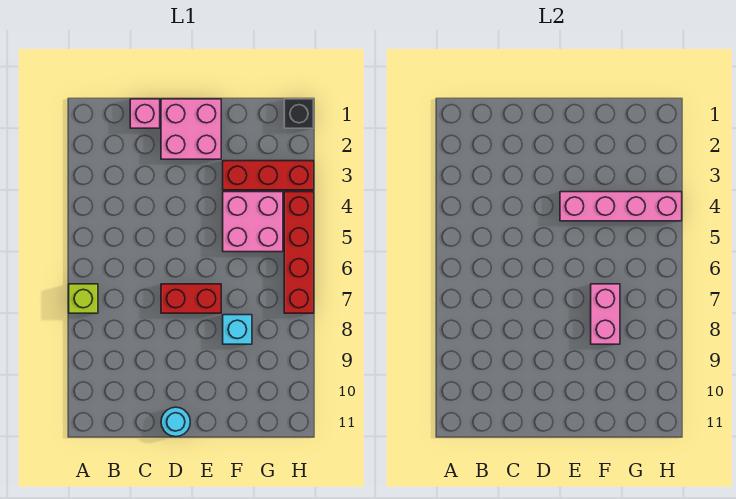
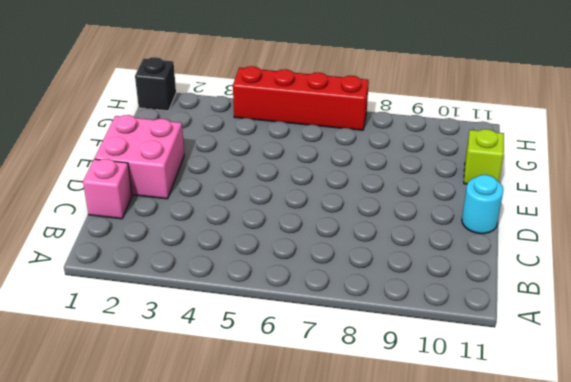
lime 1x1 brick [464,129,504,184] -> lime 1x1 brick moved to [69,284,98,313]
none -> red 1x2 brick [161,284,221,313]
none -> red 1x3 brick [223,161,314,190]
none -> pink 2x2 brick [223,192,283,252]

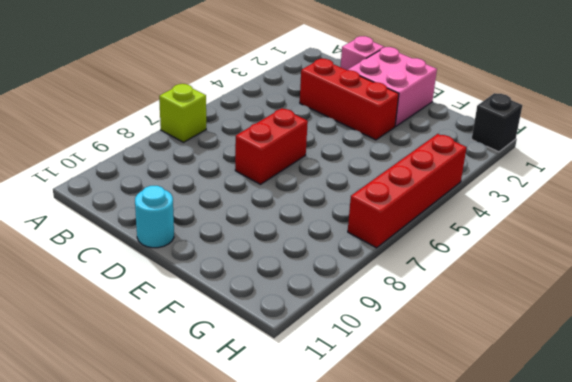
red 1x3 brick [300,59,399,140] -> red 1x3 brick moved to [223,161,314,190]
red 1x2 brick [235,108,308,184] -> red 1x2 brick turned to [161,284,221,313]
none -> pink 2x2 brick [223,192,283,252]
none -> cyan 1x1 brick [223,315,252,344]
none -> pink 1x4 brick [560,192,682,221]

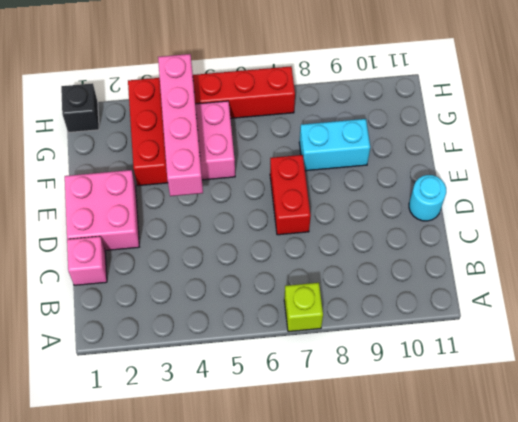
cyan 1x2 brick [299,119,370,171] -> cyan 1x1 brick [223,315,252,344]
none -> pink 1x2 brick [591,284,620,344]

